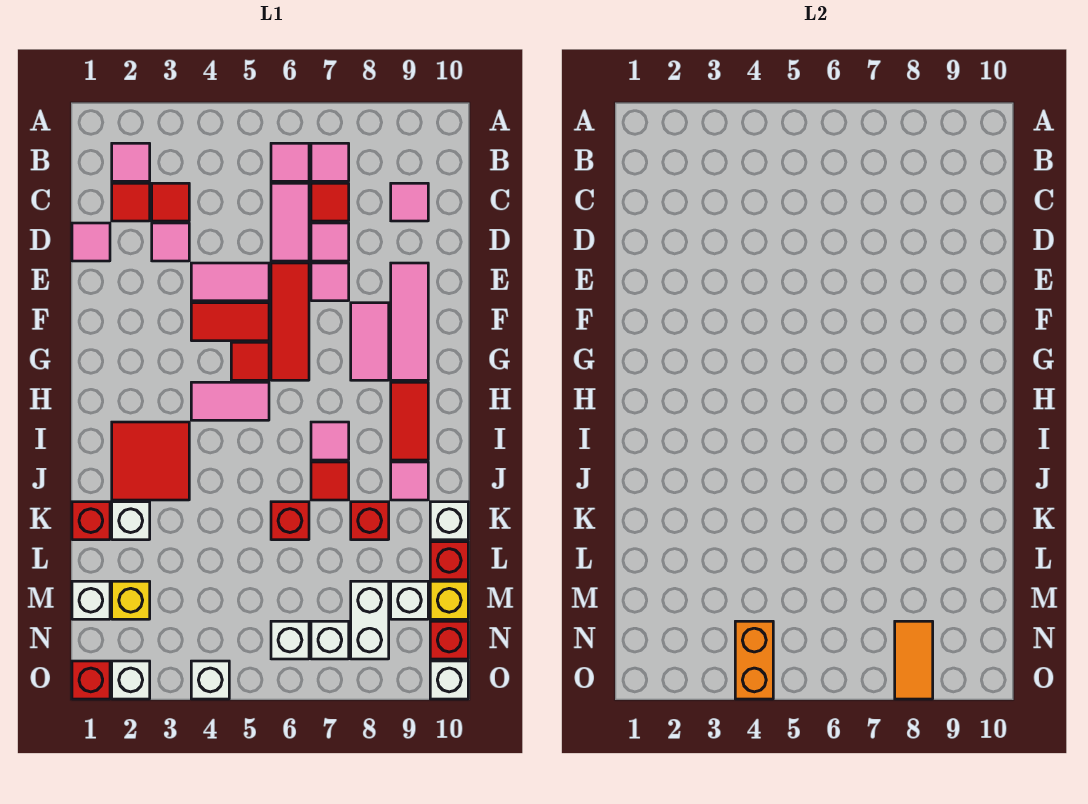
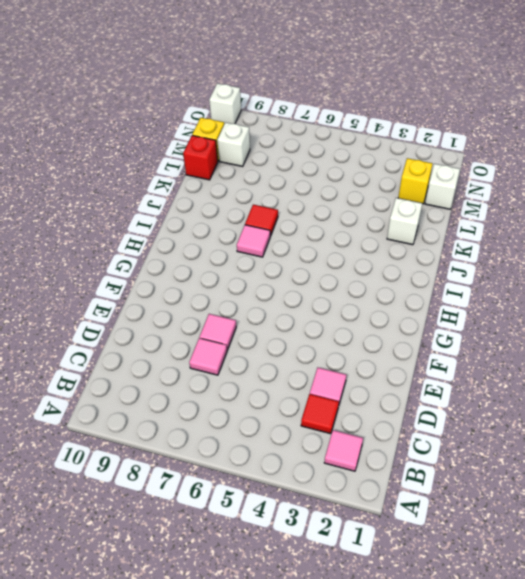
none -> pink 1x1 tile [271,143,309,181]
none -> pink 1x1 tile [311,143,349,181]
none -> red 1x1 tile [112,183,150,221]
none -> pink 1x2 tile [271,183,309,261]

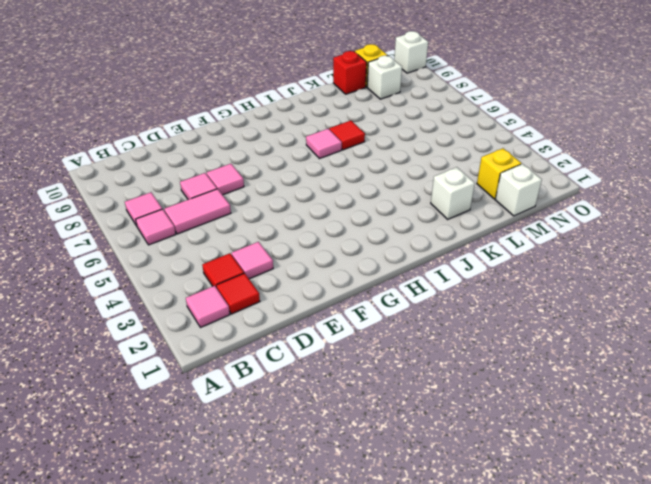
none -> red 1x1 tile [311,183,349,221]
none -> pink 1x1 tile [391,183,428,221]
none -> pink 1x1 tile [72,223,110,261]
none -> pink 1x2 tile [191,263,269,301]

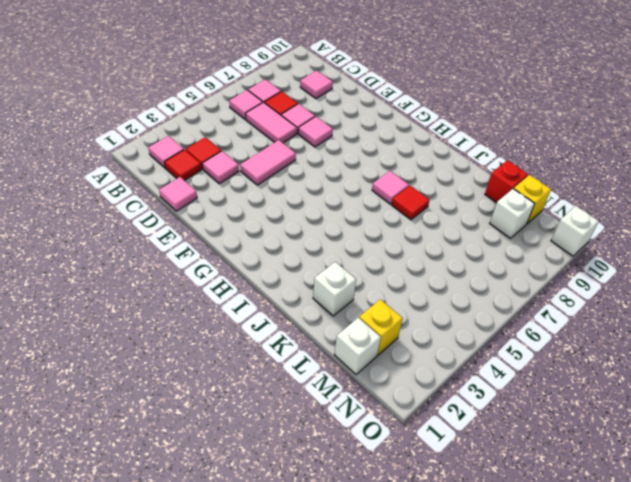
none -> red 1x3 tile [271,263,309,380]
none -> pink 1x3 tile [391,263,428,380]
none -> red 1x2 tile [191,303,269,341]
none -> pink 1x2 tile [351,303,389,380]

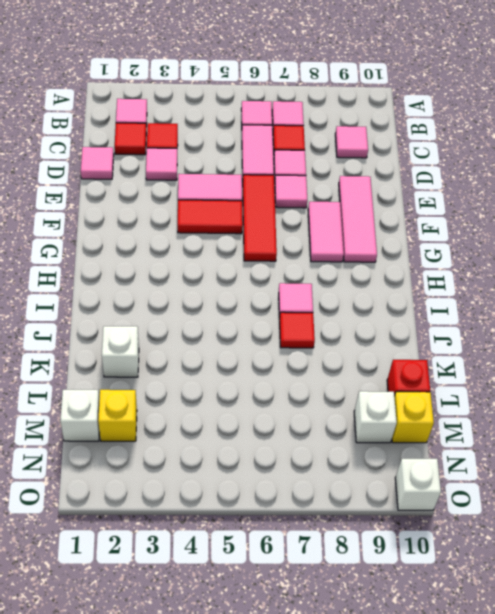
none -> red 1x1 tile [231,342,269,380]
none -> pink 1x2 tile [191,382,269,420]
none -> red 1x2 tile [391,382,428,460]
none -> red 2x2 tile [112,422,189,500]

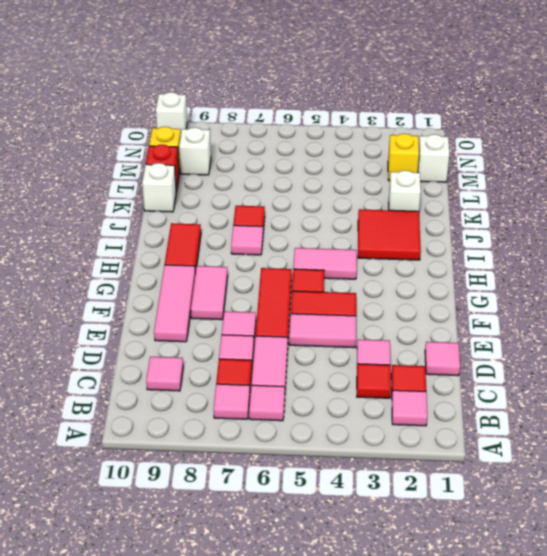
none -> pink 1x1 tile [391,462,428,500]
none -> red 1x1 brick [72,502,110,540]
none -> red 1x1 brick [271,502,309,540]
none -> red 1x1 brick [351,502,389,540]

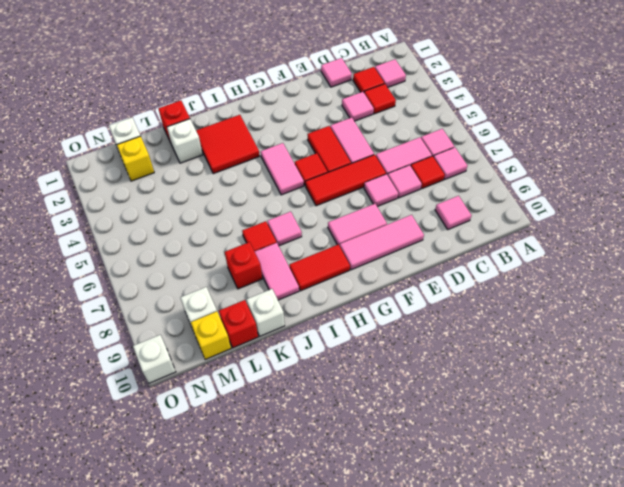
pink 1x2 tile [255,243,299,300] -> pink 1x1 tile [391,462,428,500]
none -> red 1x1 brick [271,502,309,540]
none -> white 1x2 brick [351,581,389,659]
none -> white 1x1 brick [271,621,309,659]
none -> white 1x1 brick [311,621,349,659]

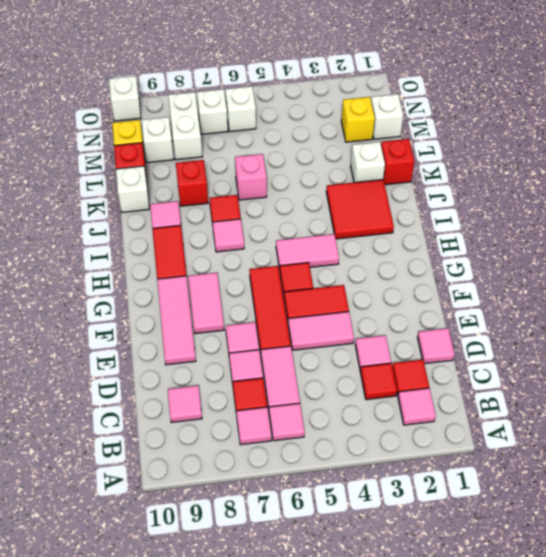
pink 1x1 brick [235,154,267,200] -> red 1x1 brick [271,502,309,540]
none -> red 1x1 brick [430,621,468,659]
none -> red 1x1 brick [72,661,110,699]
none -> white 1x1 brick [112,661,150,699]
none -> white 1x1 brick [191,661,229,699]

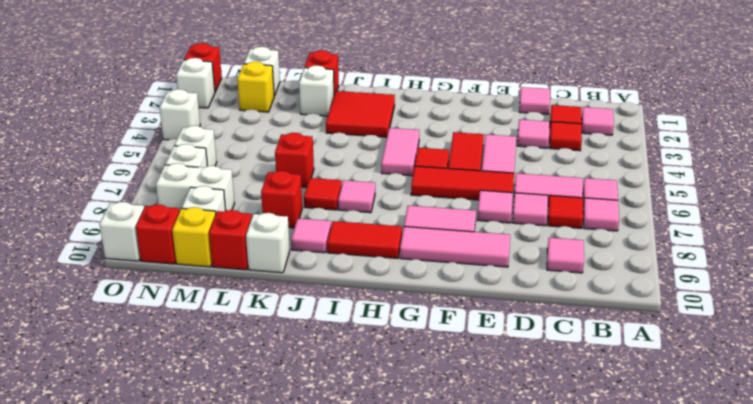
none -> orange 1x2 brick [735,621,773,699]
none -> orange 1x2 tile [895,621,933,699]

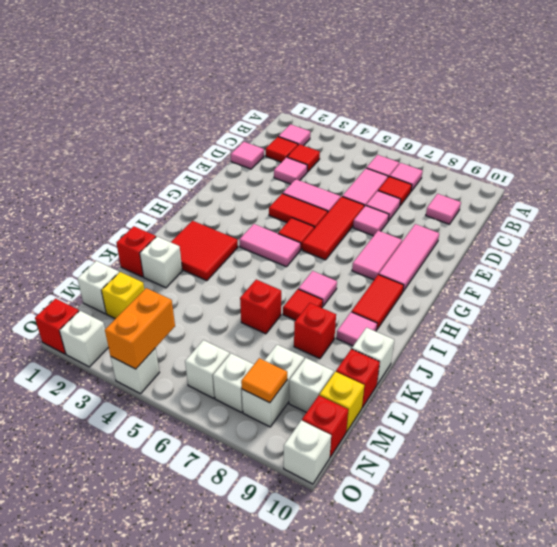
orange 1x1 tile [241,358,287,403] -> orange 1x2 tile [895,621,933,699]

